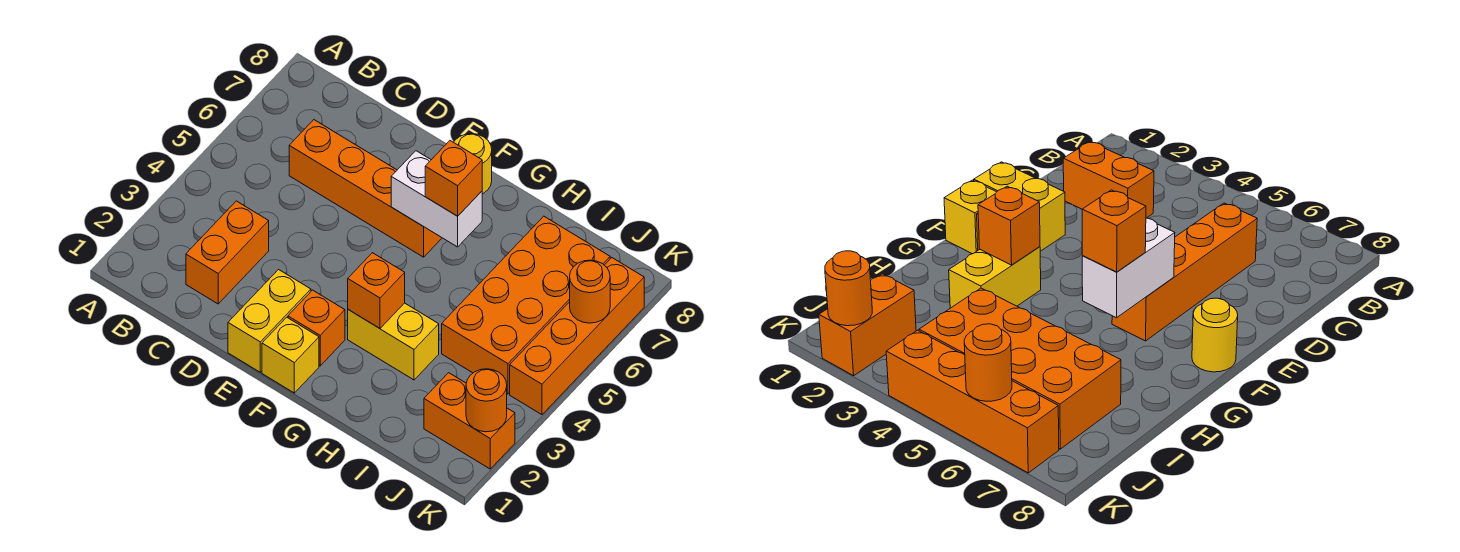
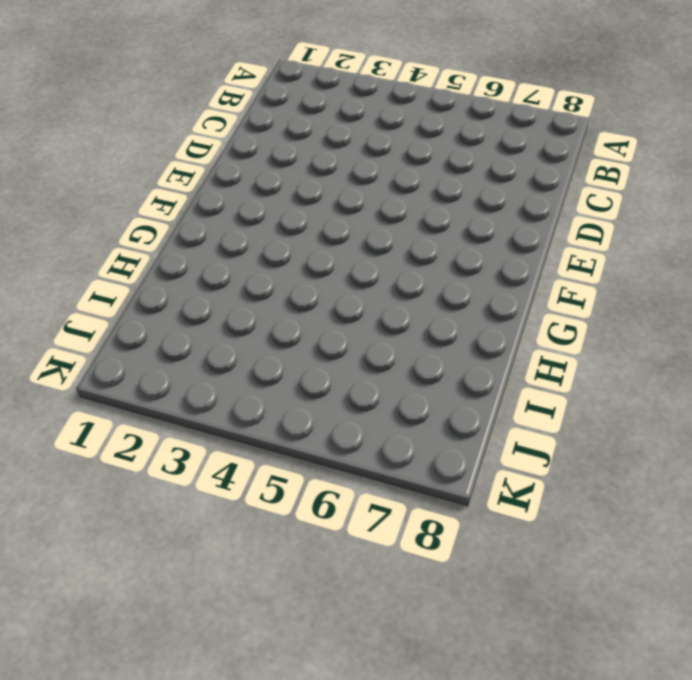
none -> orange 1x2 brick [186,201,269,304]
none -> orange 1x4 brick [289,120,442,257]
none -> yellow 1x2 brick [228,270,311,372]

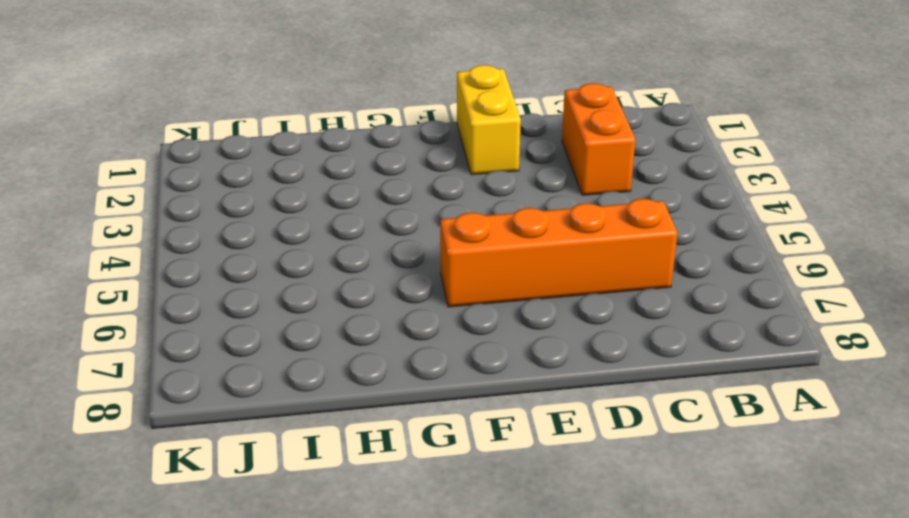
none -> yellow 1x1 brick [262,317,319,393]
none -> orange 1x1 brick [288,290,345,366]
none -> yellow 1x1 round brick [454,134,492,194]

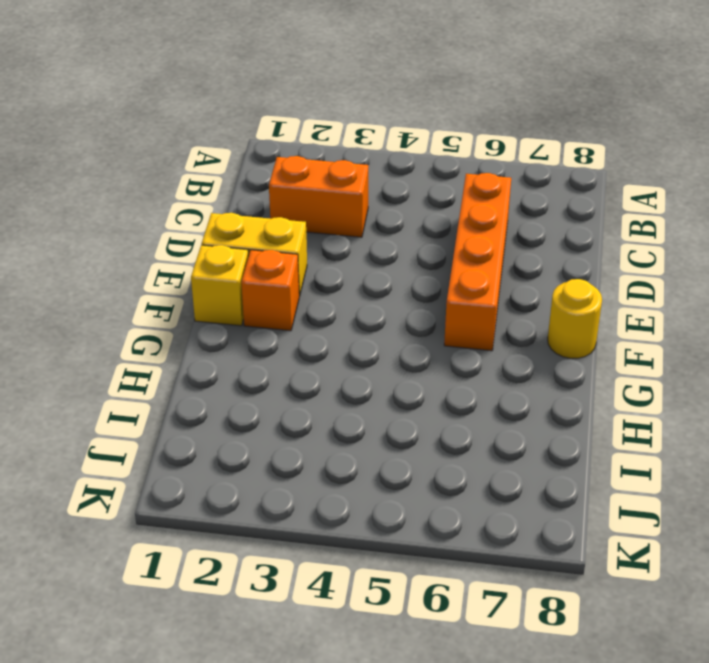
none -> yellow 1x2 brick [348,303,439,380]
none -> orange 2x4 brick [442,216,610,394]
none -> orange 1x2 brick [424,373,515,469]

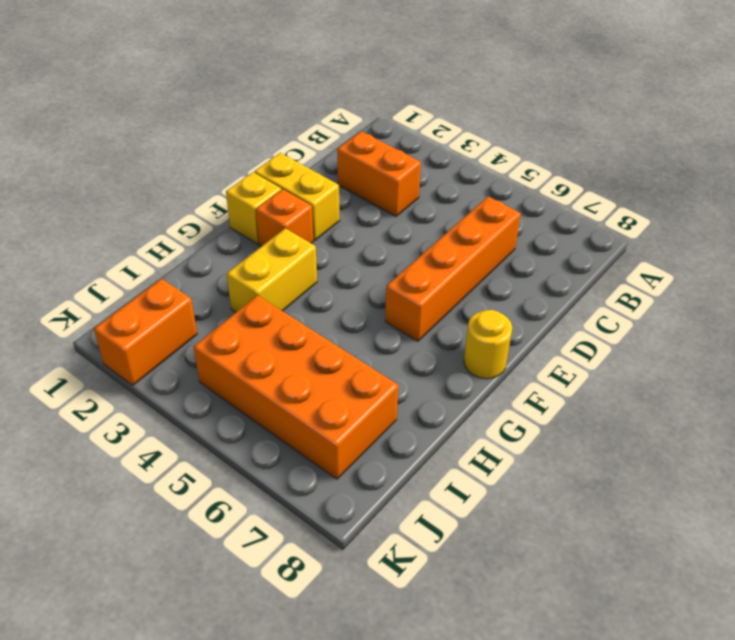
none -> orange 1x4 brick [510,258,644,415]
none -> white 1x2 brick [391,151,482,247]
none -> orange 1x1 brick [348,253,405,328]

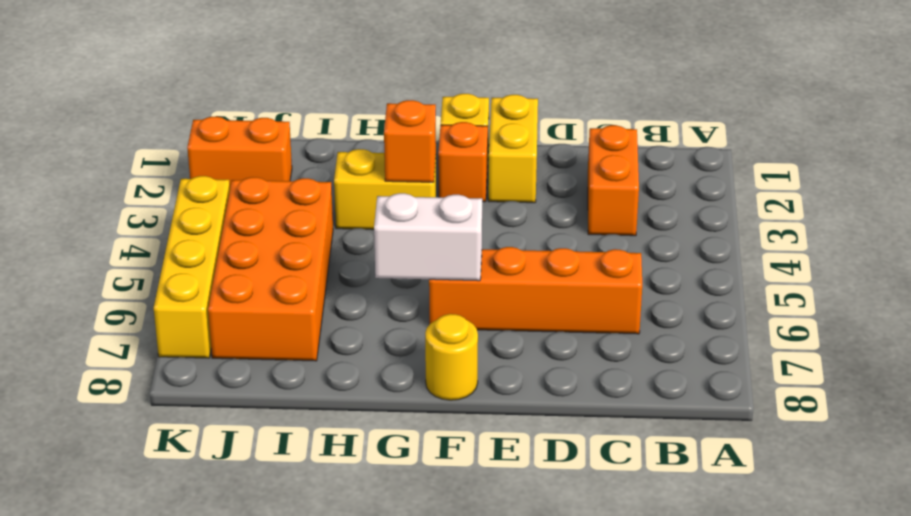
yellow 1x4 brick [154,176,230,358] -> orange 1x4 brick [510,258,644,415]
none -> orange 1x1 round brick [466,369,507,432]
none -> orange 1x1 round brick [570,260,610,323]
none -> orange 1x1 brick [425,141,482,216]

